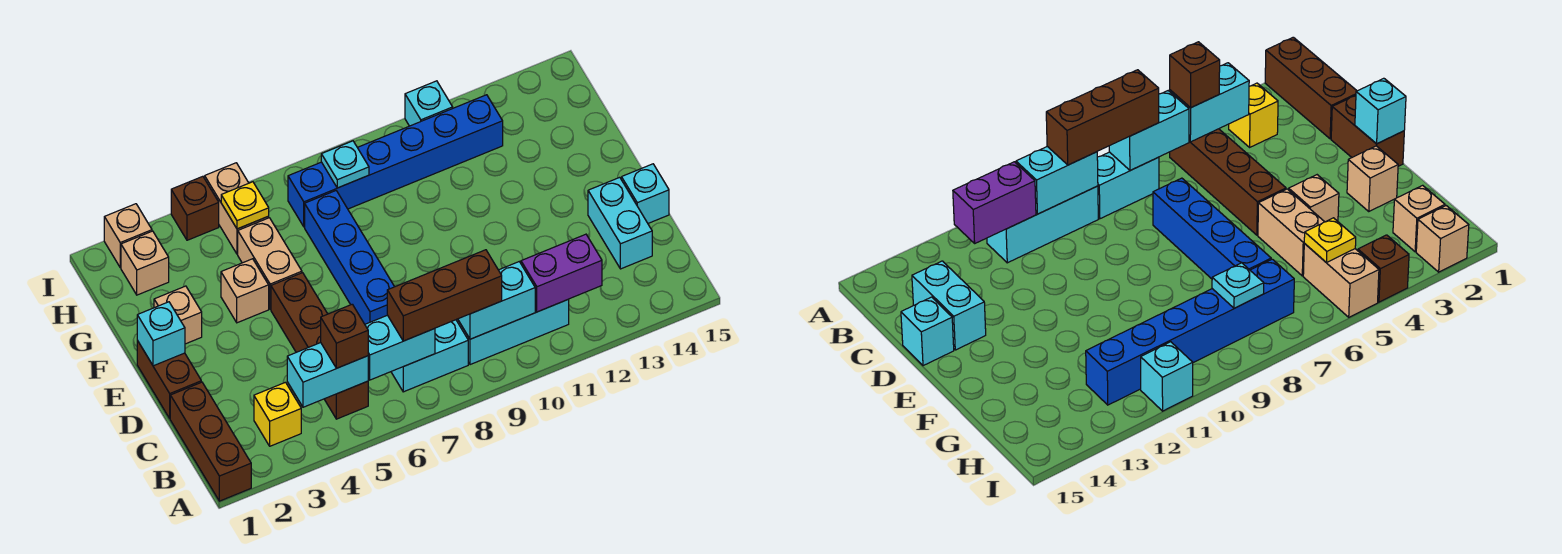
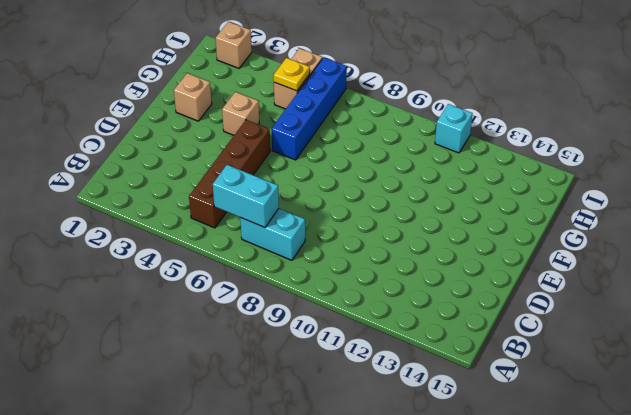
blue 1x4 brick [272,57,347,160] -> blue 1x4 brick moved to [305,191,394,324]
none -> brown 1x3 brick [170,382,251,501]
none -> yellow 1x1 brick [254,382,301,446]
none -> cyan 1x3 brick [456,299,569,365]

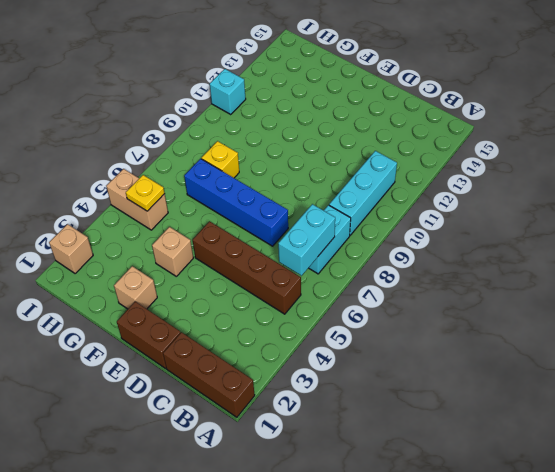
yellow 1x1 brick [202,141,239,178] -> yellow 1x1 brick moved to [254,382,301,446]
none -> cyan 1x2 brick [588,177,652,269]
none -> cyan 1x1 brick [622,164,669,223]
none -> tan 1x2 brick [238,218,302,309]

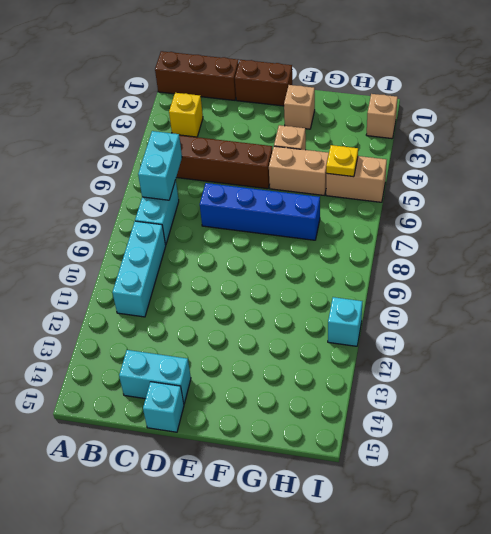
none -> tan 1x1 brick [121,231,169,295]
none -> blue 1x6 brick [288,95,503,227]
none -> brown 1x1 brick [171,176,219,240]

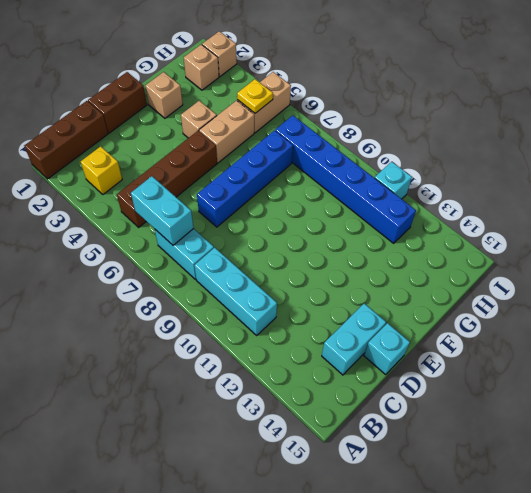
none -> brown 1x1 brick [171,176,219,240]
none -> cyan 1x2 brick [287,343,368,407]
none -> cyan 1x2 brick [458,262,535,339]

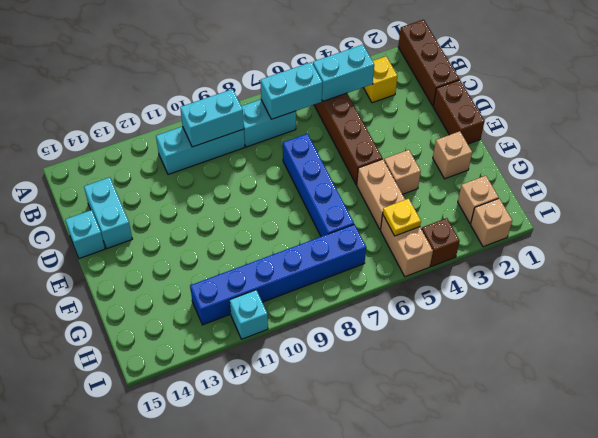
none -> purple 1x2 brick [521,234,602,312]
none -> cyan 1x1 brick [137,302,185,366]
none -> cyan 1x1 plate [321,141,369,188]

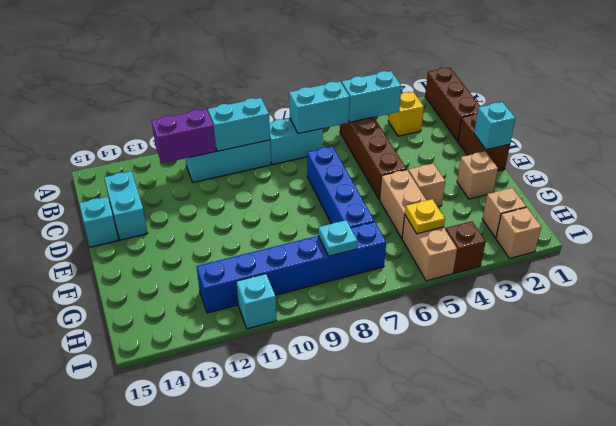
none -> brown 1x1 brick [321,304,368,368]
none -> brown 1x3 brick [387,250,502,341]

